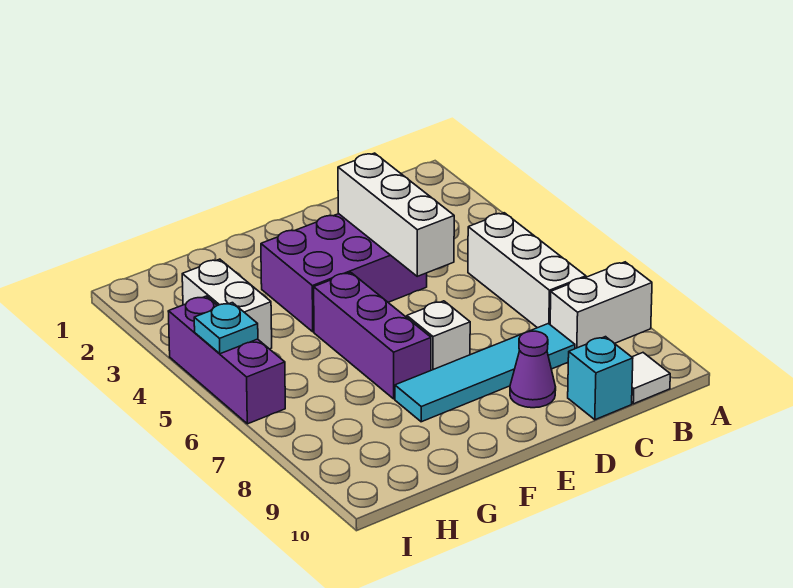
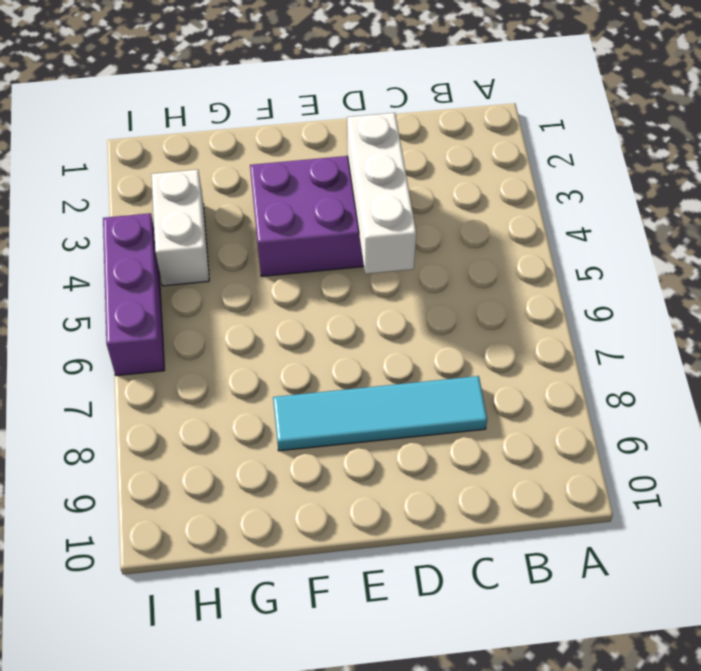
none -> white 1x2 brick [550,262,652,349]
none -> white 1x3 brick [468,213,586,328]
none -> white 1x1 tile [632,353,670,404]

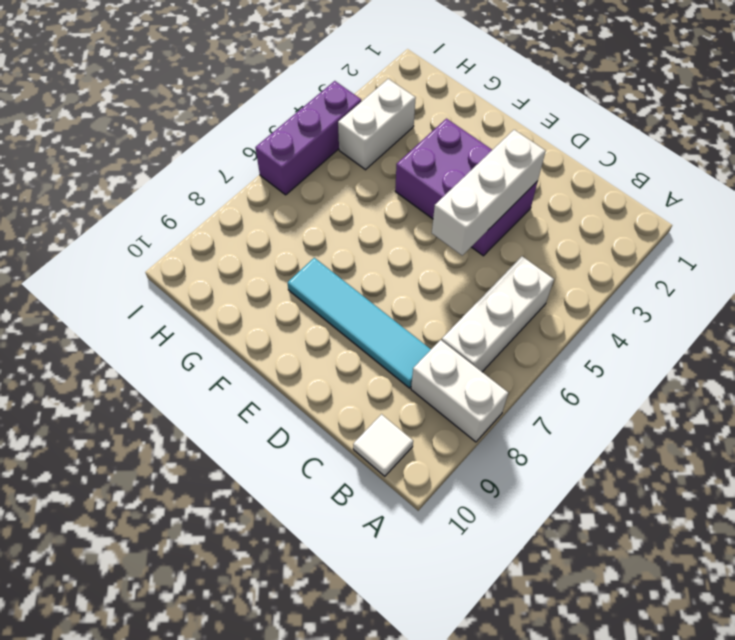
none -> cyan 1x1 brick [568,337,633,420]
none -> purple 1x1 cone [510,331,556,408]
none -> white 1x1 brick [407,301,470,370]

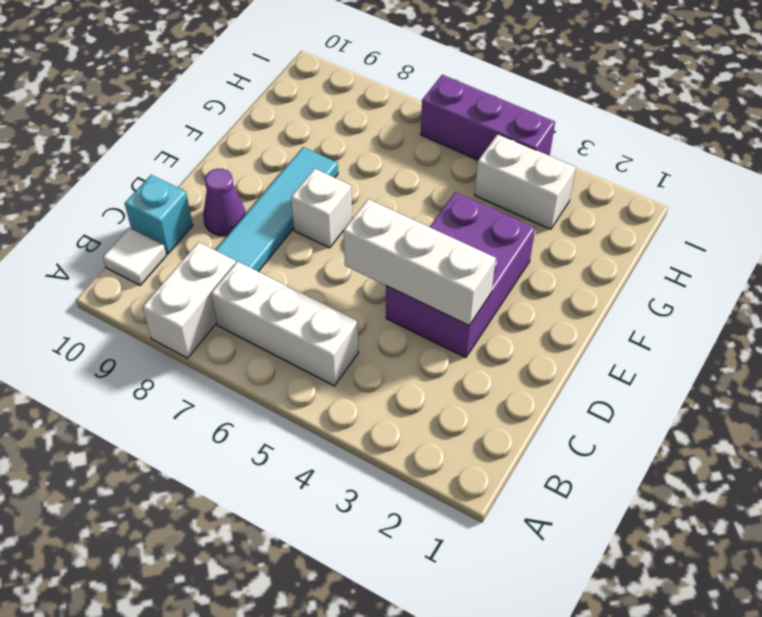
none -> purple 1x3 brick [314,272,431,399]
none -> cyan 1x1 plate [194,303,258,354]

